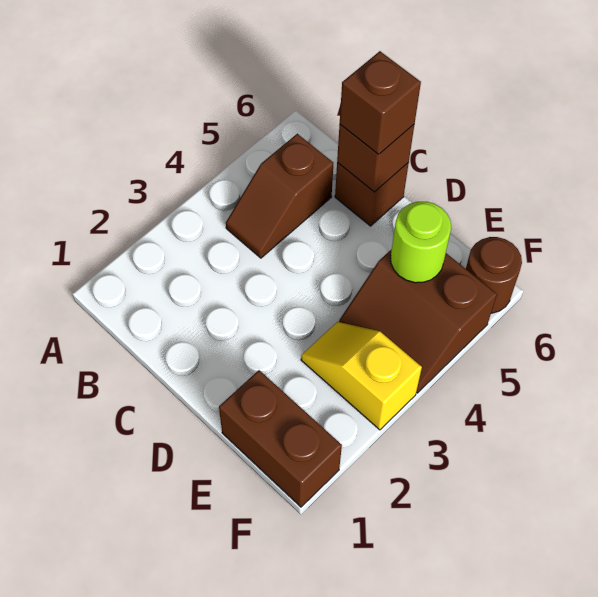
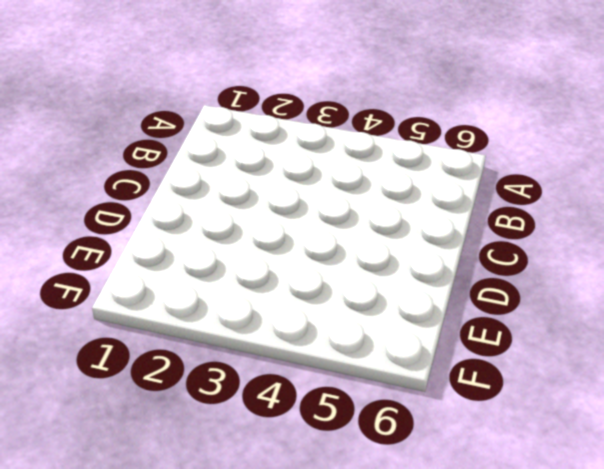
none -> brown 1x2 slope [226,134,333,258]
none -> brown 1x1 brick [335,163,409,226]

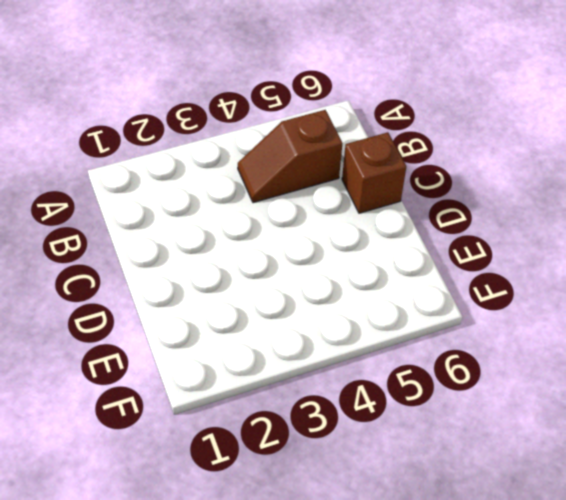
none -> brown 1x2 brick [219,370,342,507]
none -> yellow 1x2 slope [301,322,422,430]

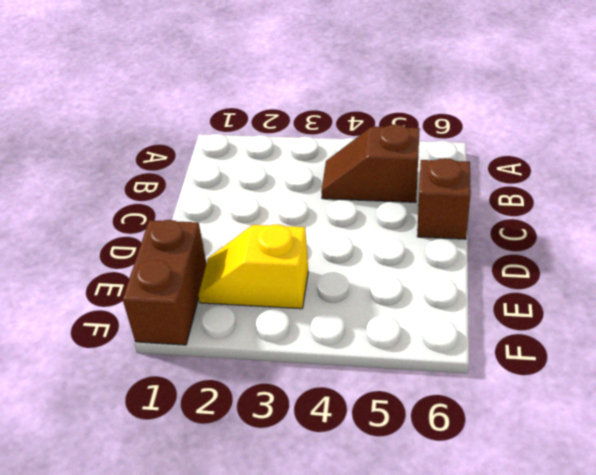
yellow 1x2 slope [198,224,308,309] -> yellow 1x2 slope turned to [301,322,422,430]
none -> brown 2x2 slope [339,249,497,393]
none -> brown 1x1 round brick [466,237,522,313]

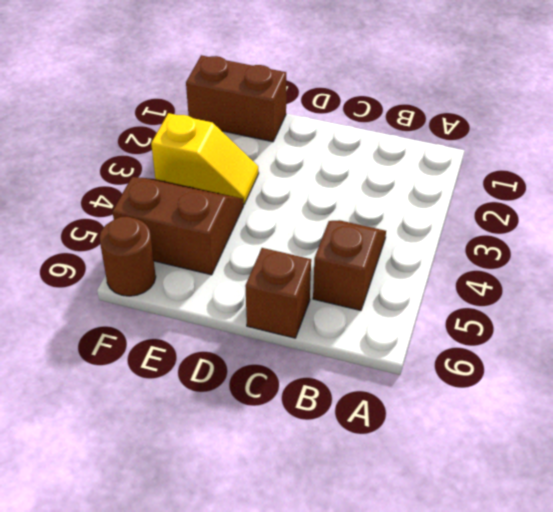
none -> brown 1x1 brick [337,125,414,192]
none -> lime 1x1 round brick [391,202,451,283]

